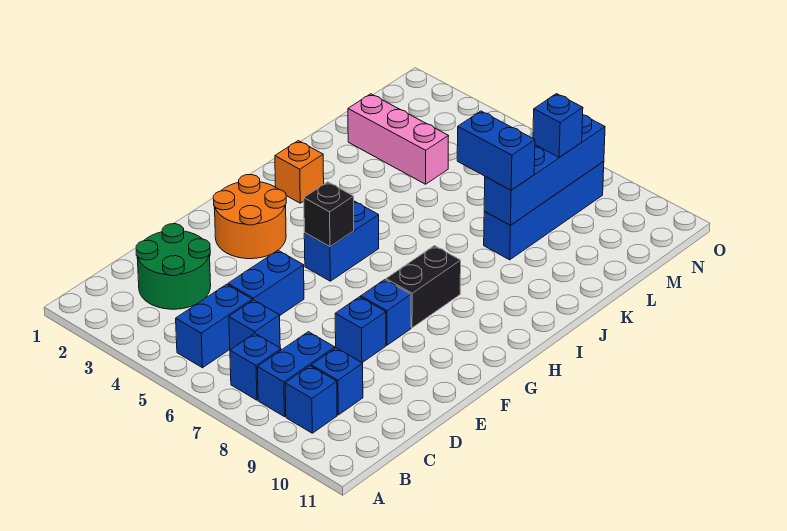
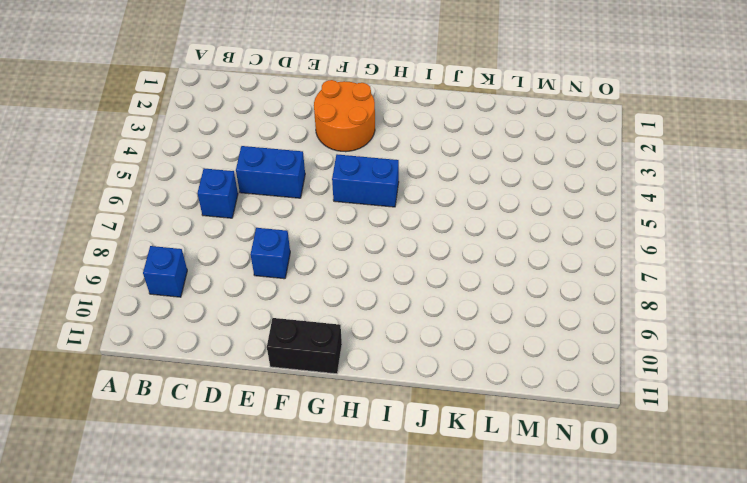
black 1x2 brick [267,318,342,374] -> black 1x2 brick moved to [386,246,461,328]
none -> blue 1x2 brick [176,284,252,368]
none -> blue 1x1 brick [230,334,281,400]
none -> blue 1x2 brick [257,332,335,417]

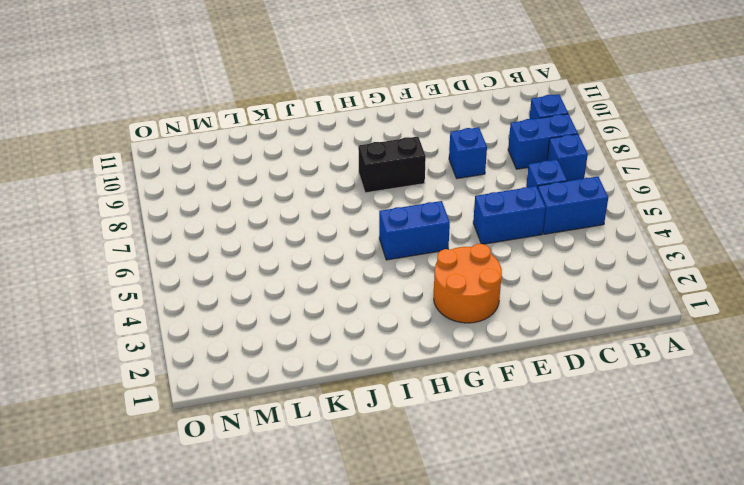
none -> green 2x2 round brick [136,224,211,309]
none -> blue 1x1 brick [311,348,363,415]
none -> blue 1x1 brick [361,280,411,345]

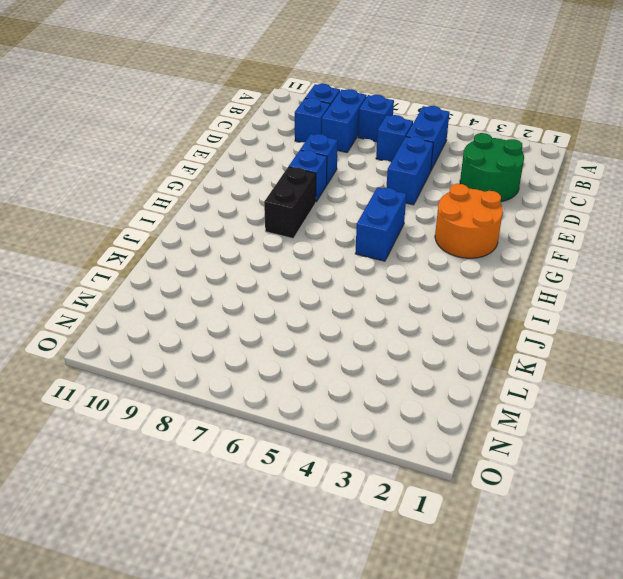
none -> orange 1x1 brick [275,141,324,203]
none -> blue 1x4 brick [484,161,604,260]
none -> pink 1x3 brick [348,94,449,184]

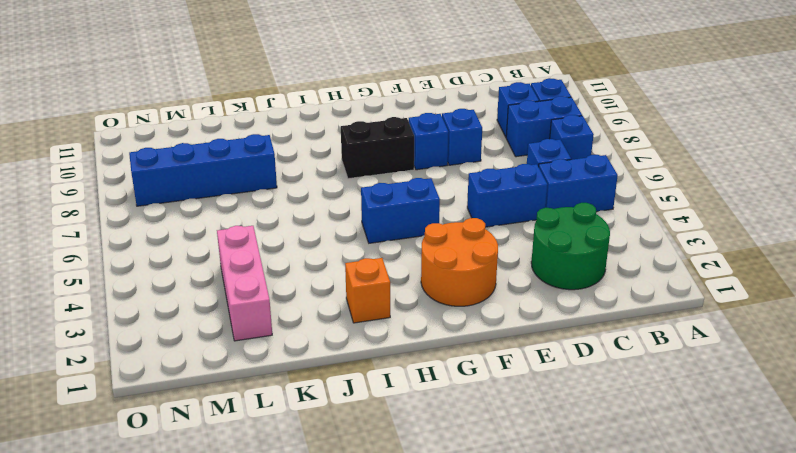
none -> black 1x1 brick [304,182,354,247]
none -> blue 1x4 brick [484,115,605,225]
none -> blue 1x2 brick [457,111,535,190]

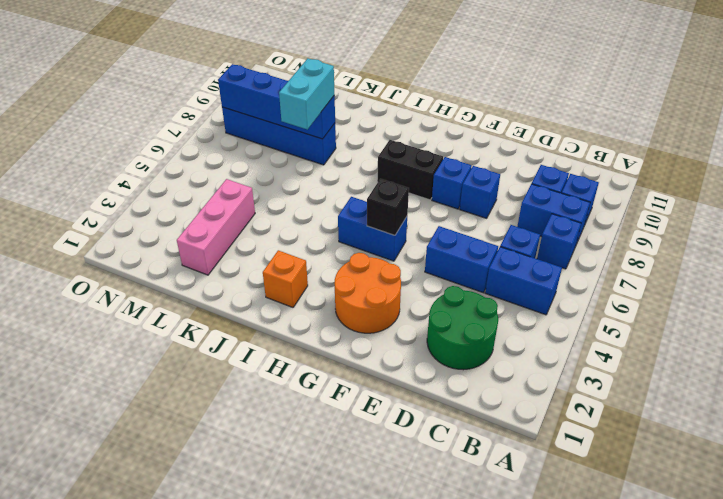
cyan 1x2 brick [279,58,334,129] -> blue 1x2 brick [457,111,535,190]
none -> blue 1x1 brick [533,94,583,157]

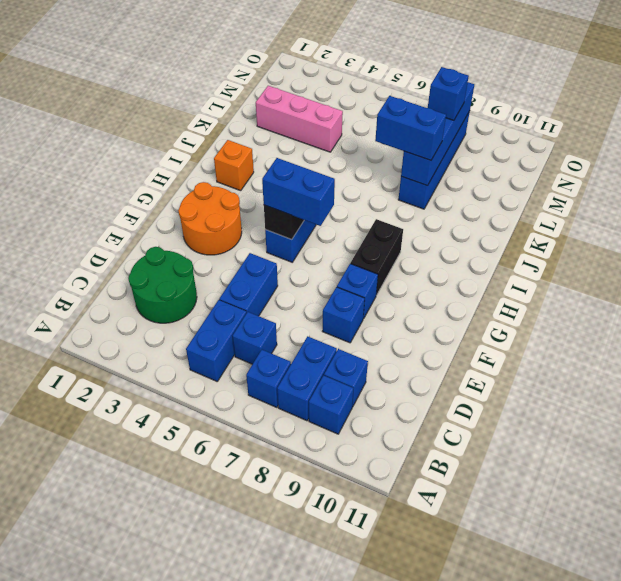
blue 1x2 brick [262,158,335,226] -> none

